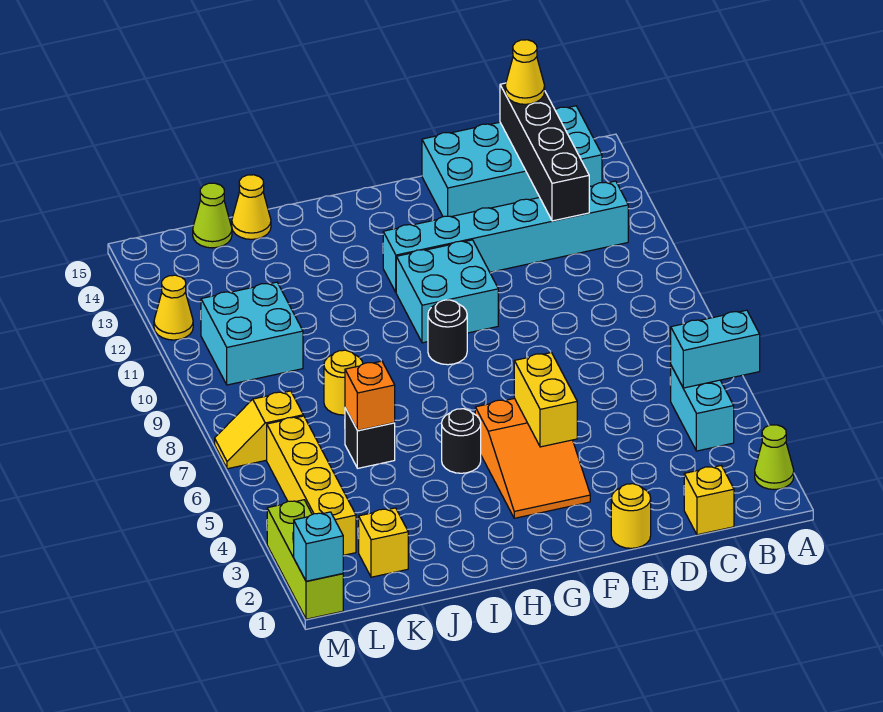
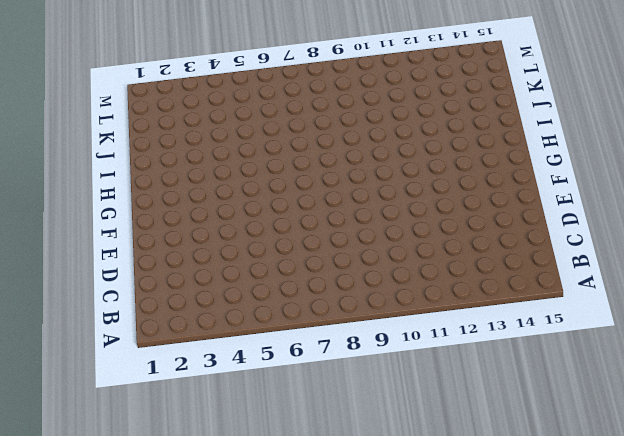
none -> lime 1x1 cone [755,425,794,490]
none -> cyan 1x2 brick [671,366,734,451]
none -> cyan 1x6 brick [383,181,628,292]

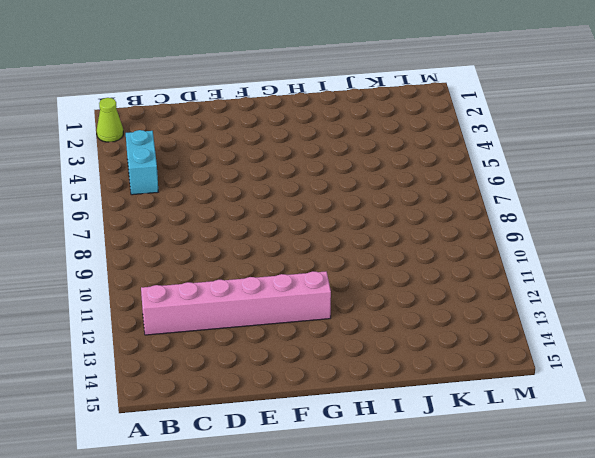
pink 1x6 brick [141,271,331,335] -> cyan 1x6 brick [383,181,628,292]
none -> cyan 2x4 brick [422,106,602,217]
none -> yellow 1x1 brick [684,466,734,535]
none -> yellow 1x1 round brick [611,484,651,548]

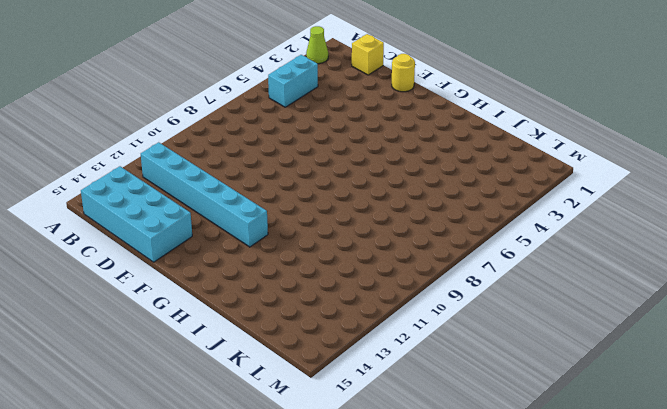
none -> orange 2x3 slope [475,398,590,518]
none -> cyan 2x2 brick [396,240,498,343]
none -> black 1x1 round brick [428,300,467,365]

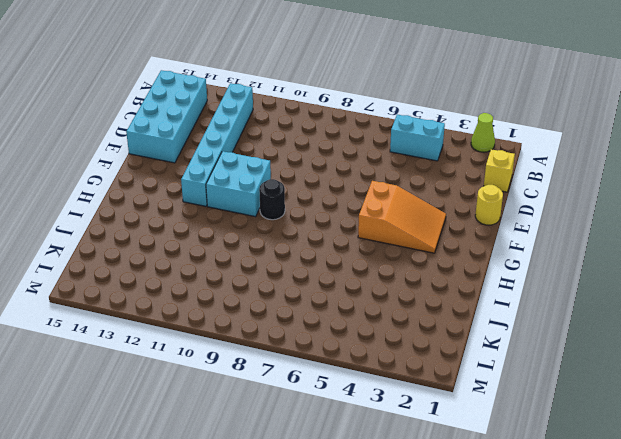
none -> black 1x1 round brick [442,409,481,473]
none -> black 1x1 brick [345,408,395,468]
none -> yellow 1x1 round brick [324,350,363,415]

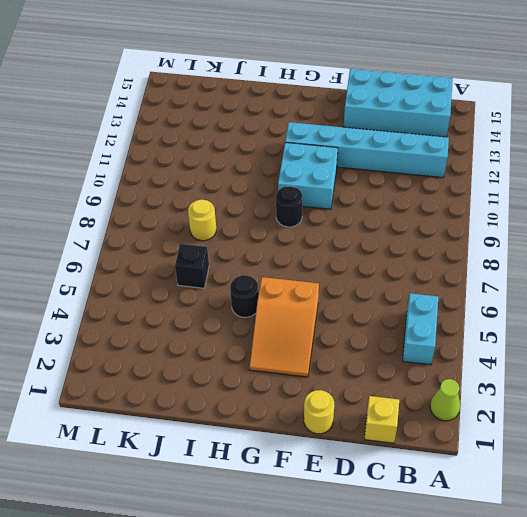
none -> yellow 1x1 cone [232,175,271,239]
none -> yellow 1x1 brick [359,508,408,577]
none -> cyan 2x2 brick [201,282,303,385]

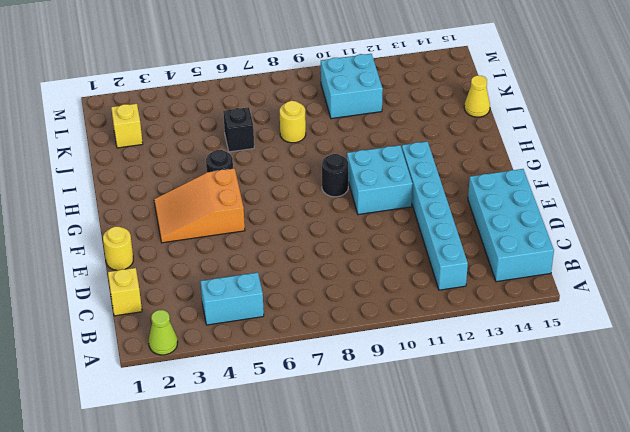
none -> lime 1x1 cone [193,183,232,248]
none -> yellow 1x4 brick [267,416,356,555]
none -> yellow 1x2 slope [215,391,303,469]

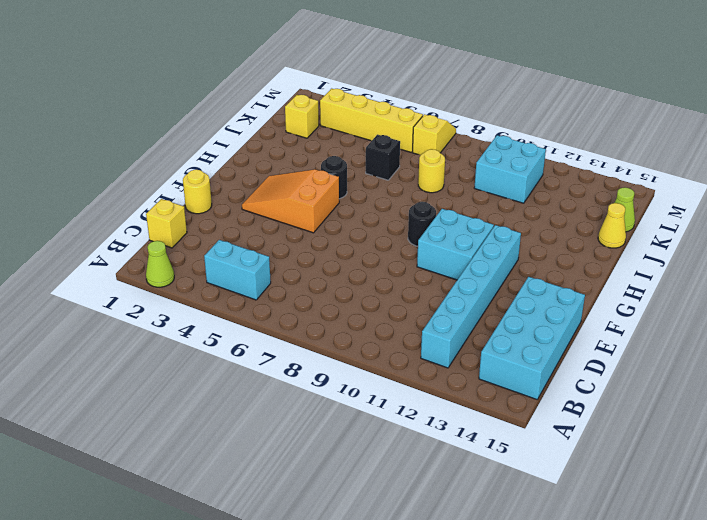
none -> lime 1x3 brick [267,500,343,619]
none -> yellow 1x1 cone [154,275,193,340]
none -> cyan 1x2 brick [671,310,760,388]

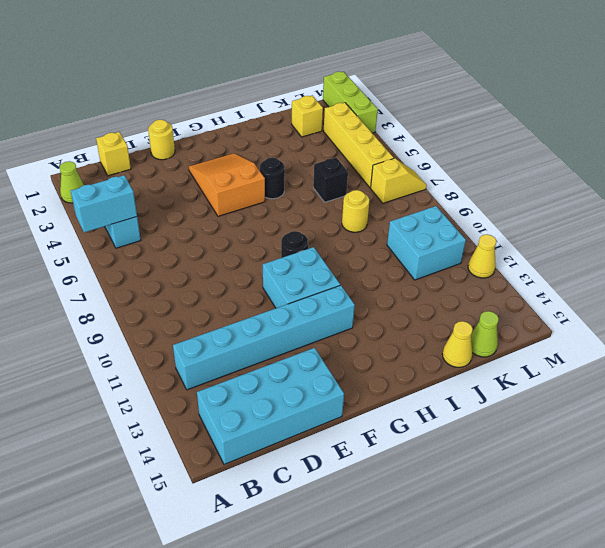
none -> black 1x4 brick [500,83,589,221]
none -> yellow 1x2 brick [514,353,577,447]
none -> orange 1x1 brick [345,361,395,431]

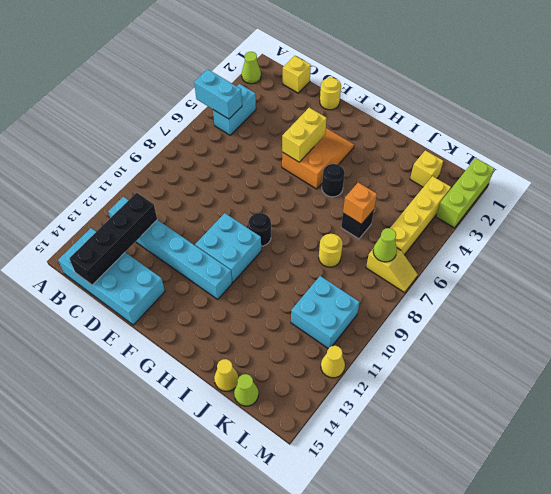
lime 1x1 cone [373,228,397,262] -> none
none -> cyan 1x1 brick [294,512,343,581]
none -> yellow 1x1 cone [505,40,545,104]

